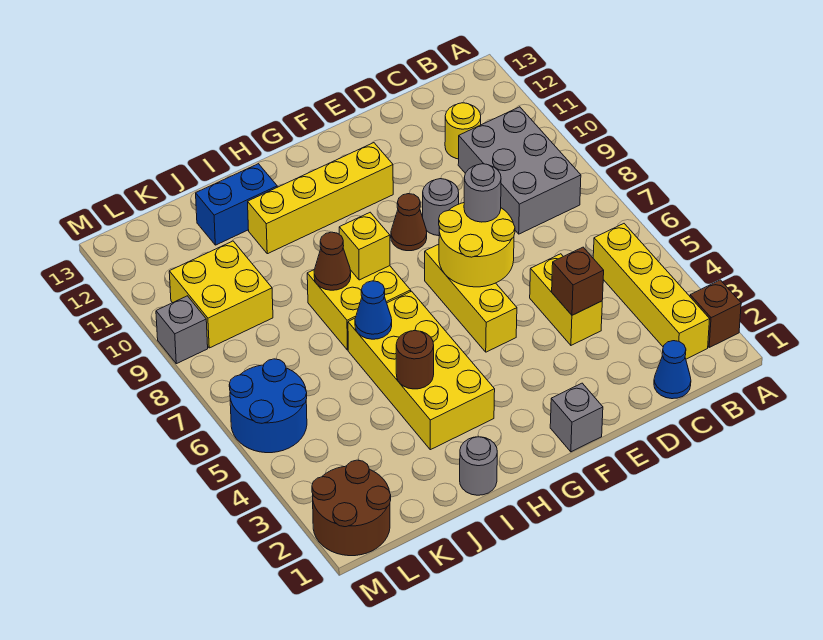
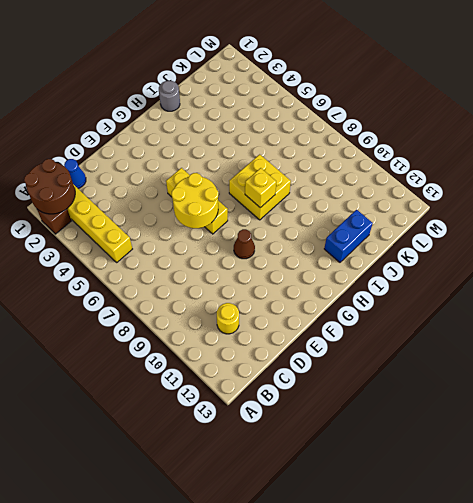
brown 2x2 round brick [24,159,75,214] -> brown 2x2 round brick moved to [312,460,391,556]
none -> grey 2x3 brick [458,107,581,234]
none -> yellow 1x2 brick [530,254,602,345]
none -> grey 1x1 round brick [423,179,459,236]

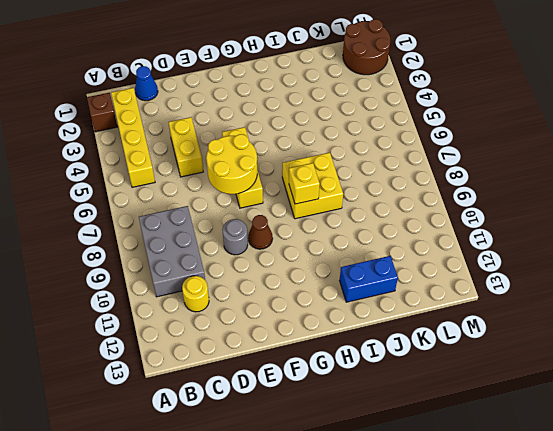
none -> grey 1x1 brick [550,383,603,452]
none -> yellow 1x4 brick [248,143,393,254]
none -> yellow 2x4 brick [348,291,495,450]

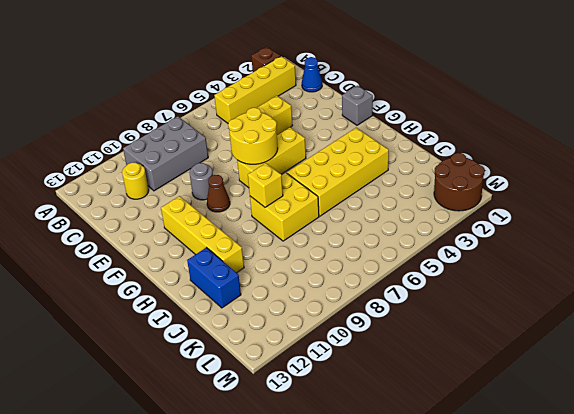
none -> grey 1x1 round brick [460,437,497,495]
none -> yellow 2x2 brick [169,241,273,348]
none -> blue 2x2 round brick [229,359,307,453]

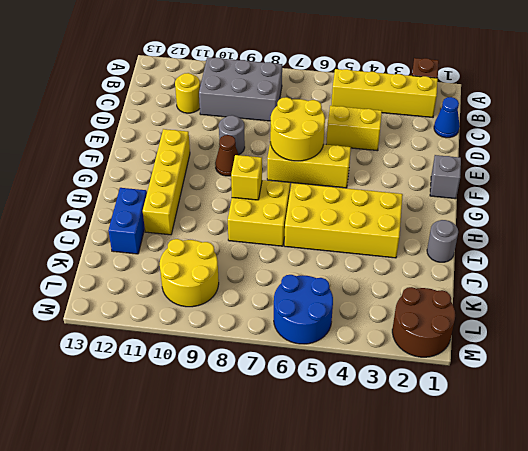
yellow 2x2 round brick [160,239,219,307] -> yellow 2x2 brick [169,241,273,348]
none -> grey 1x1 brick [156,296,208,364]
none -> brown 1x1 brick [552,247,604,315]
none -> brown 1x1 round brick [396,331,434,389]

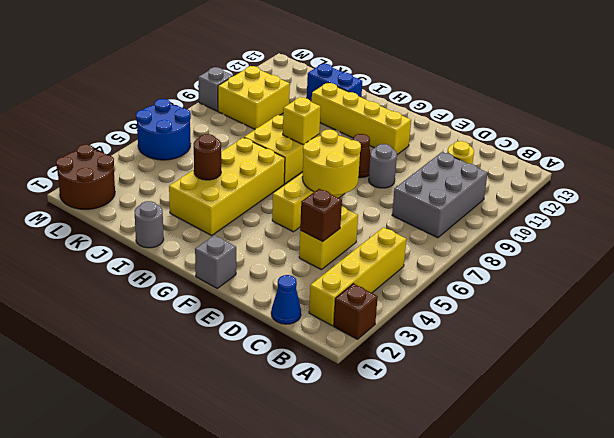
none -> blue 1x1 cone [355,281,392,339]
none -> brown 1x1 cone [314,232,351,290]
none -> grey 1x1 round brick [464,164,501,222]

